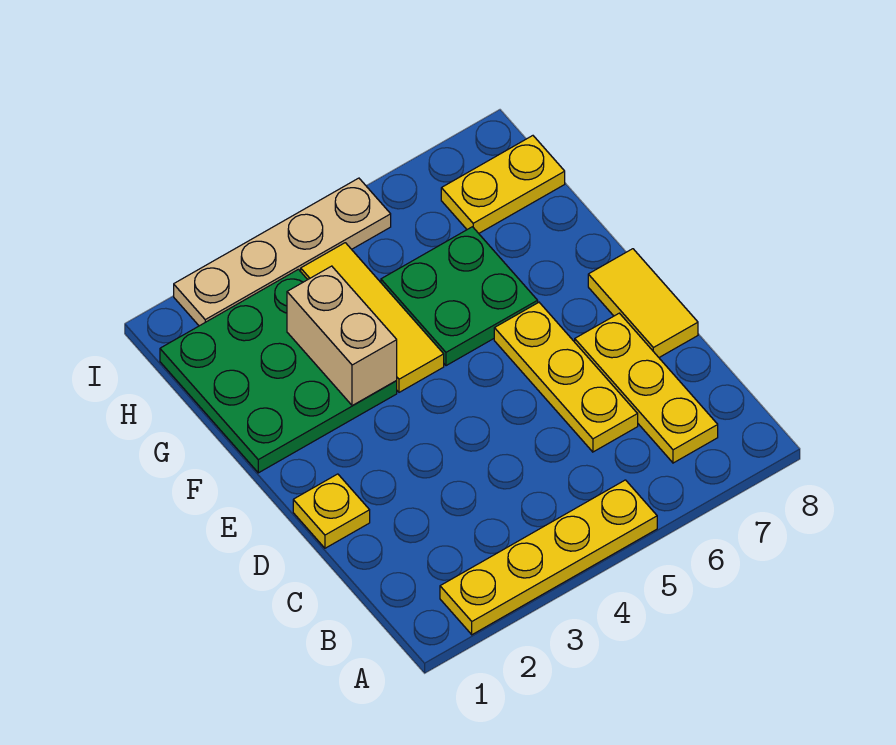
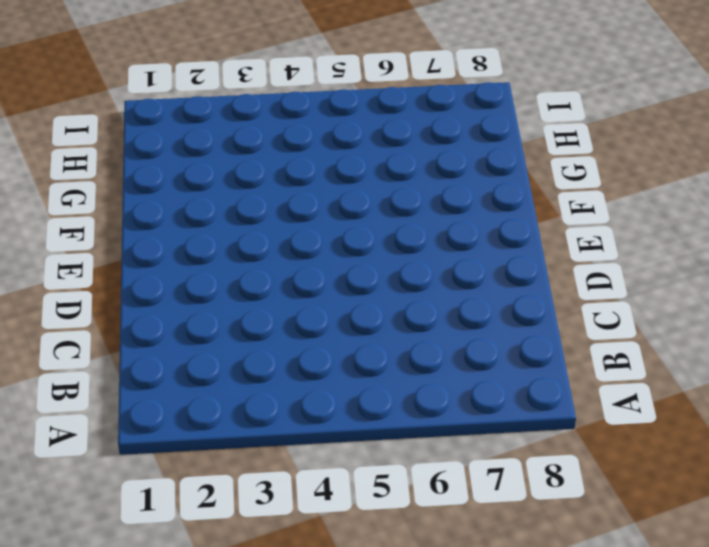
none -> yellow 1x4 plate [440,480,657,635]
none -> yellow 1x3 plate [575,313,718,463]

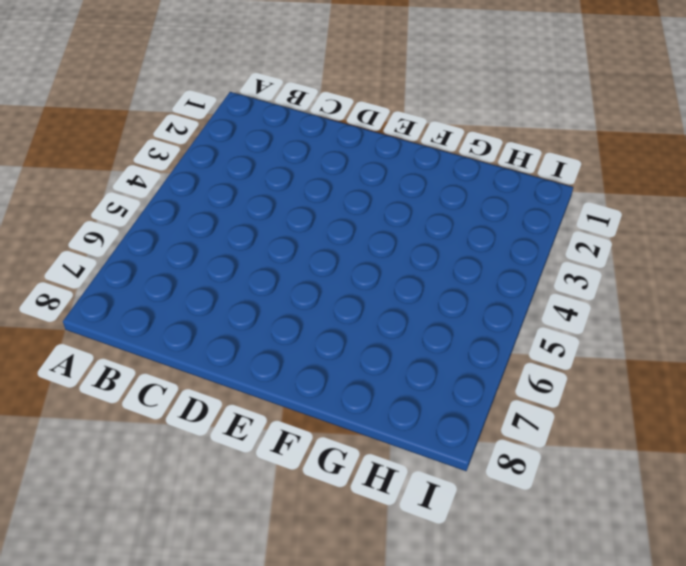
none -> yellow 1x4 plate [440,480,657,635]
none -> yellow 1x3 plate [575,313,718,463]

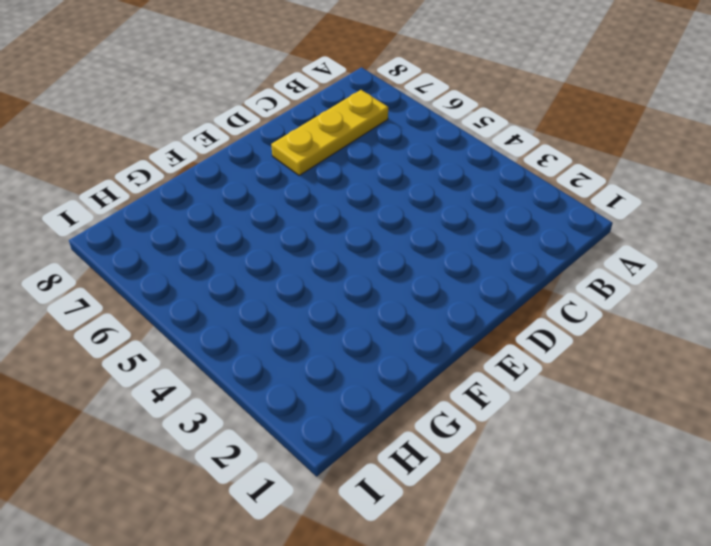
none -> yellow 1x4 plate [440,480,657,635]
none -> yellow 1x3 plate [494,302,638,452]

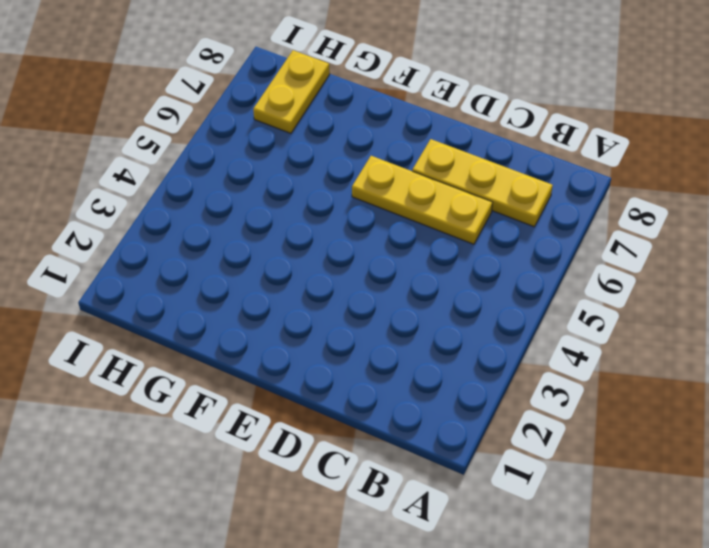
none -> yellow 1x4 plate [440,480,657,635]
none -> yellow 1x1 plate [293,474,370,548]

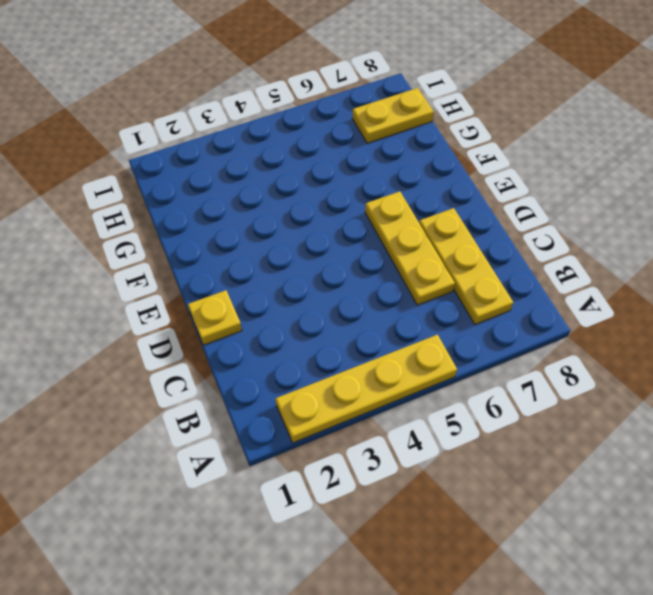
none -> yellow 1x2 tile [588,249,698,357]
none -> green 3x3 plate [160,269,397,473]

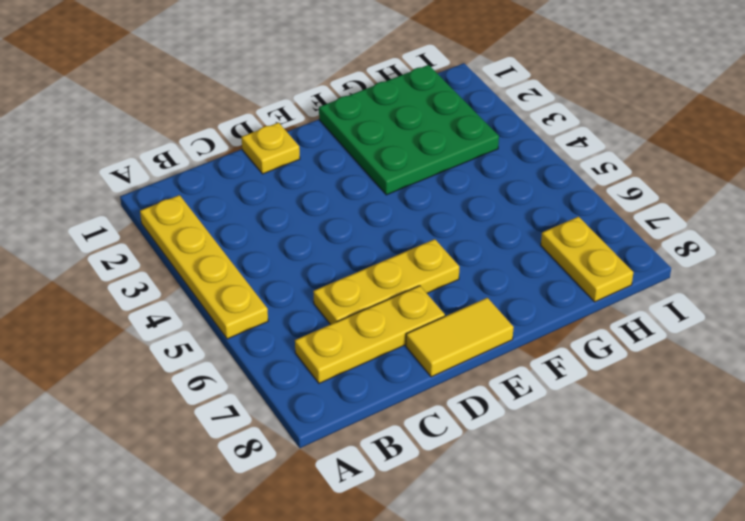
none -> yellow 1x3 tile [301,243,444,392]
none -> green 2x2 plate [381,227,538,366]

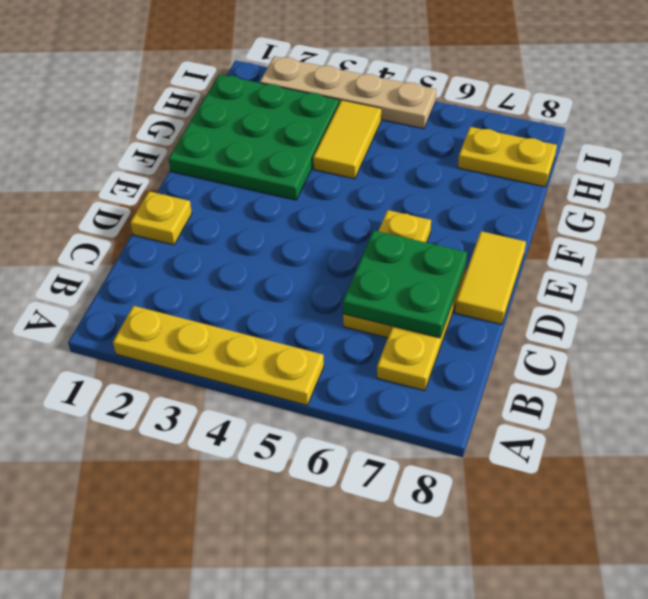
green 2x2 plate [343,230,467,338] -> green 2x2 plate moved to [381,227,538,366]
yellow 1x2 tile [313,100,381,179] -> yellow 1x3 tile [301,243,444,392]
none -> tan 1x2 brick [287,266,397,406]

